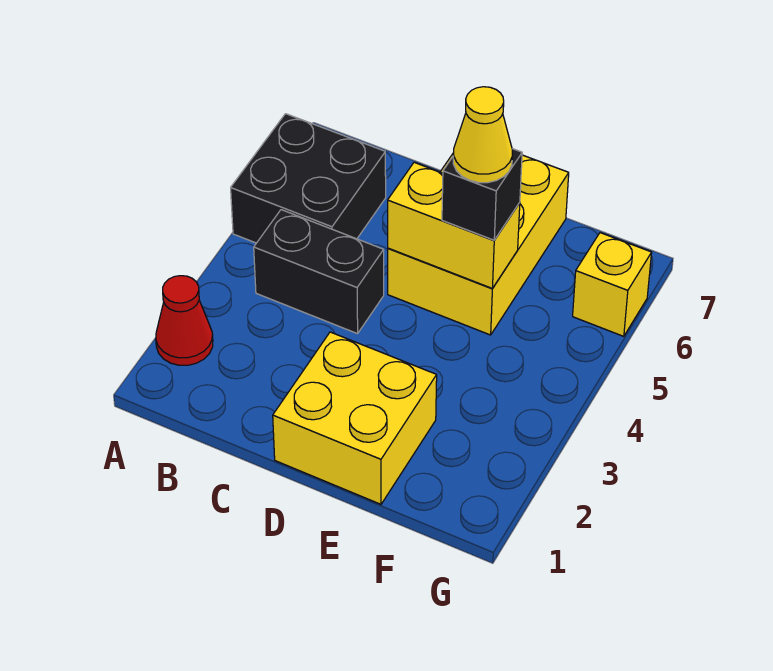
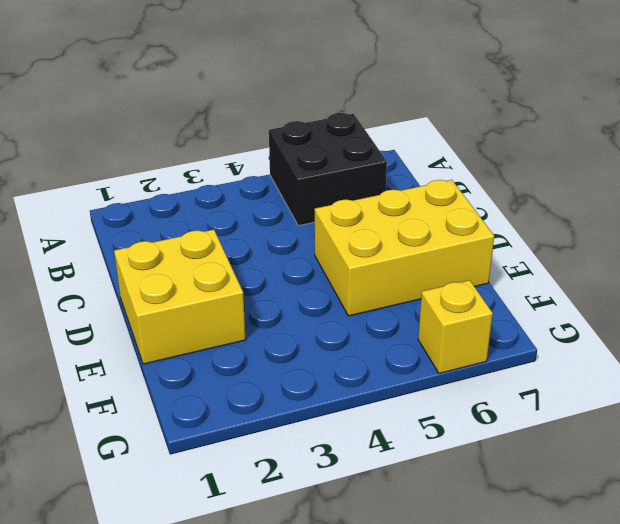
none -> red 1x1 cone [156,276,213,365]
none -> black 1x2 brick [254,210,384,334]

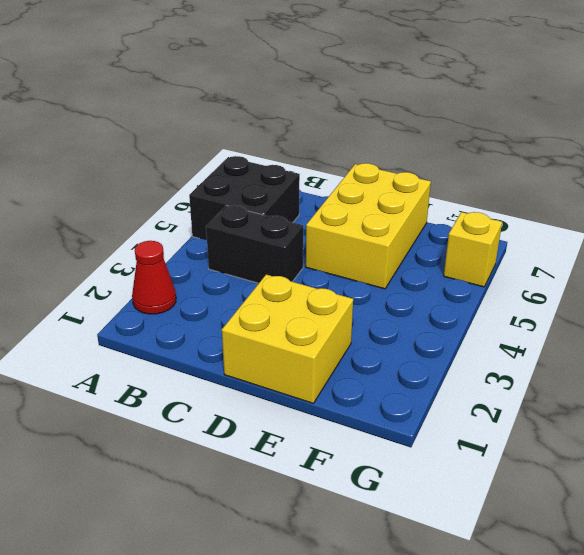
none -> yellow 1x2 brick [388,162,520,288]
none -> black 1x1 brick [442,149,522,240]

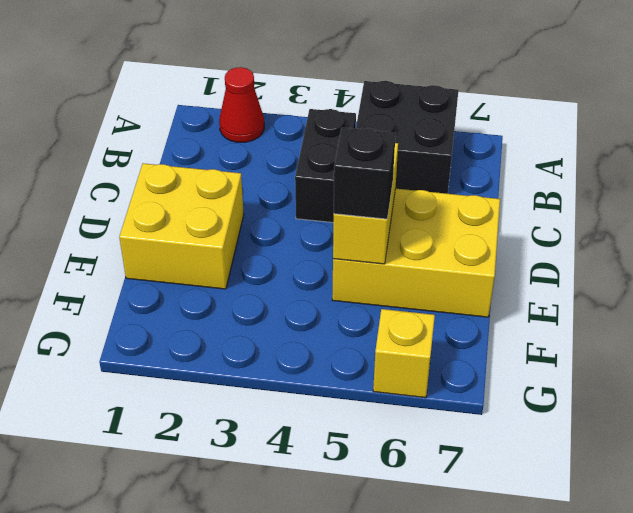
none -> yellow 1x1 cone [453,87,512,183]

